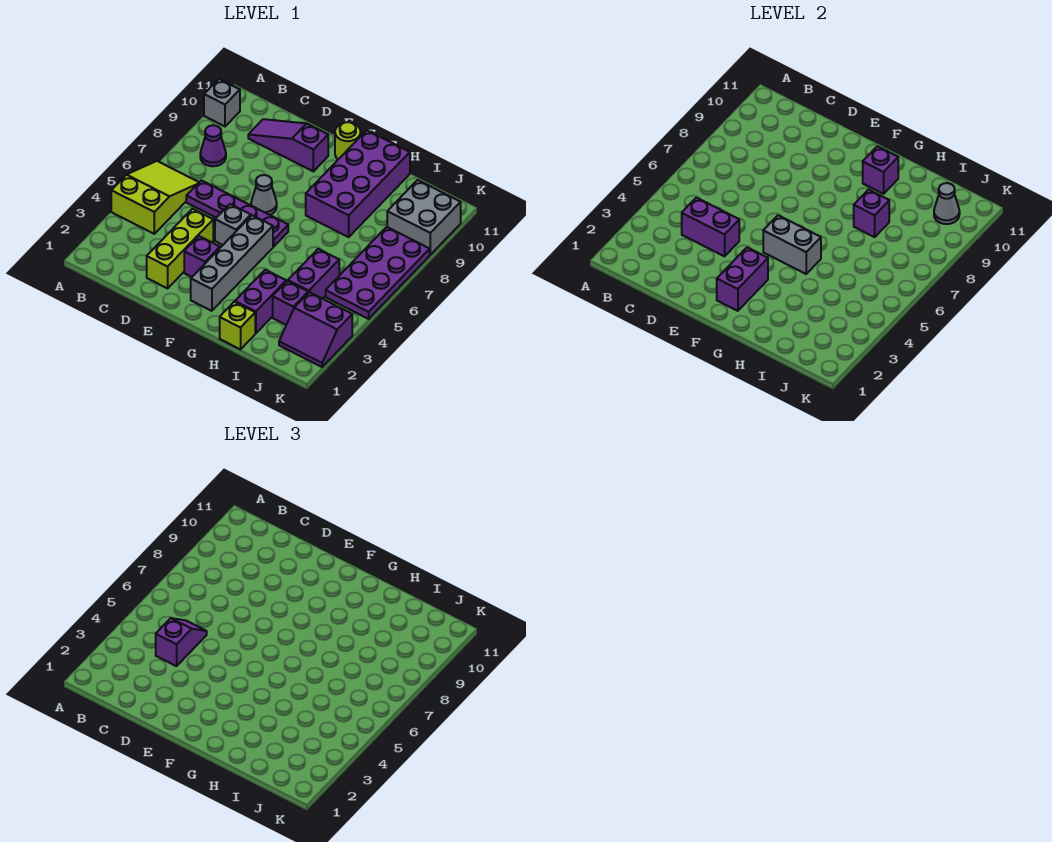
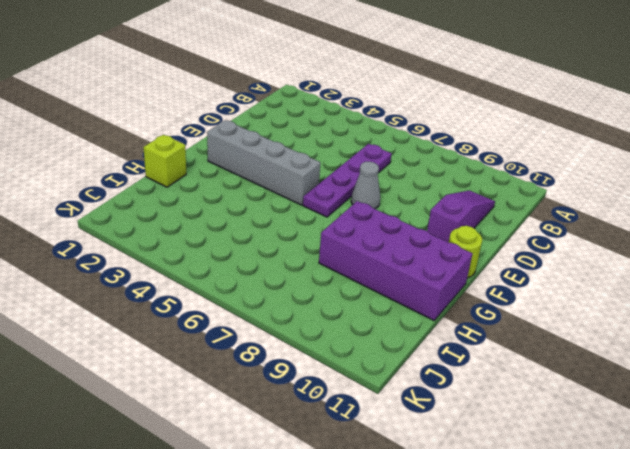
none -> lime 2x3 slope [111,161,199,234]
none -> grey 1x1 brick [204,79,240,126]
none -> purple 1x1 cone [200,125,226,166]

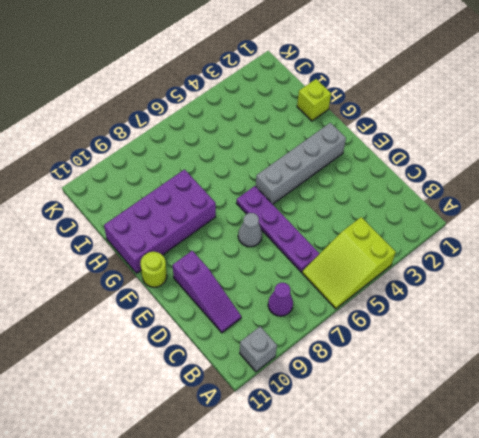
none -> lime 1x3 brick [147,209,213,288]
none -> purple 1x1 brick [184,236,220,277]
none -> grey 1x1 brick [215,204,251,245]

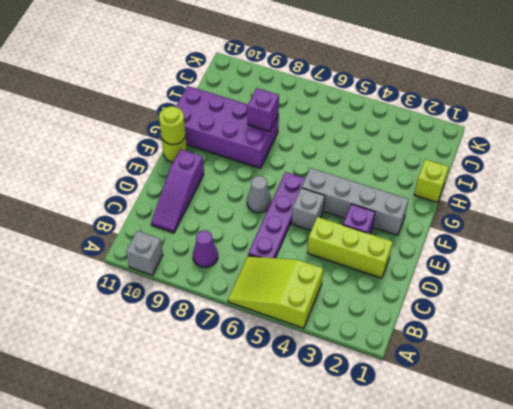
lime 1x1 round brick [159,106,185,145] -> none
none -> purple 1x2 brick [235,270,286,333]
none -> purple 1x1 brick [273,281,308,325]
none -> purple 1x2 brick [288,249,339,299]

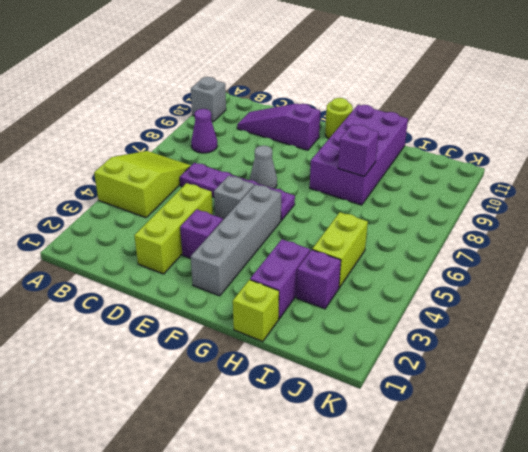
lime 1x2 brick [312,212,368,288] -> purple 1x2 brick [288,249,339,299]
none -> purple 2x2 slope [279,292,352,367]
none -> purple 2x4 plate [326,227,430,319]
none -> grey 2x2 brick [387,180,461,255]

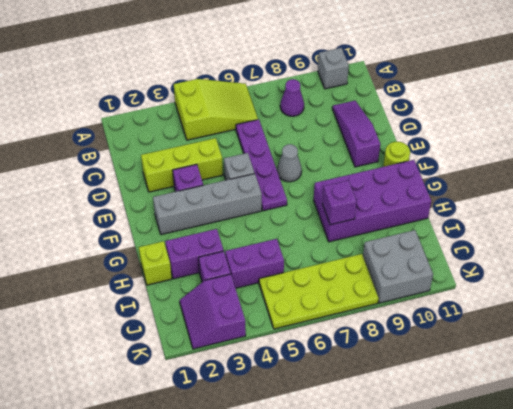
lime 2x4 plate [259,254,379,329] -> purple 2x4 plate [326,227,430,319]
none -> purple 1x2 brick [682,198,739,256]
none -> purple 1x2 brick [717,247,768,311]
none -> grey 1x2 brick [763,215,821,274]

